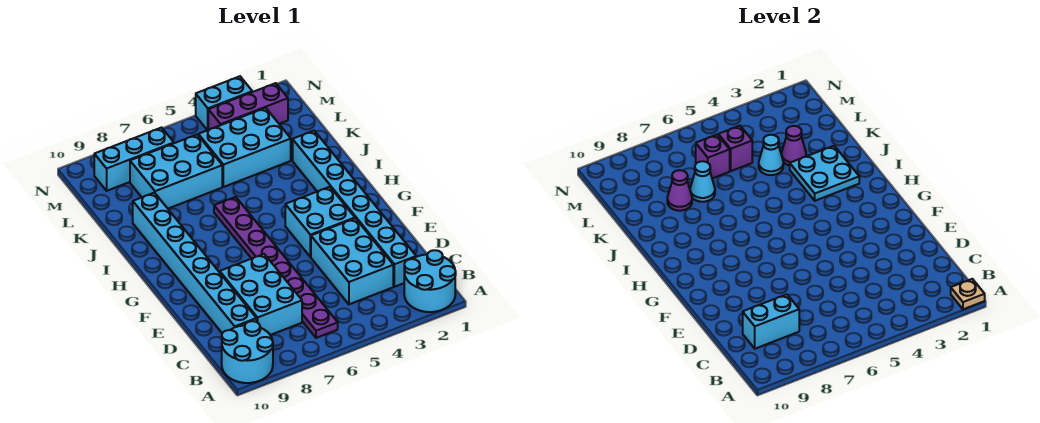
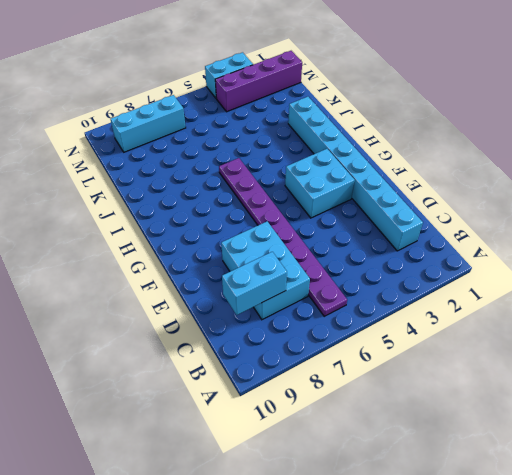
purple 1x4 brick [215,51,302,112] -> purple 1x3 brick [208,83,288,130]
none -> cyan 2x2 round brick [404,250,456,312]
none -> cyan 2x2 round brick [222,321,273,383]
none -> cyan 2x3 brick [311,218,393,304]

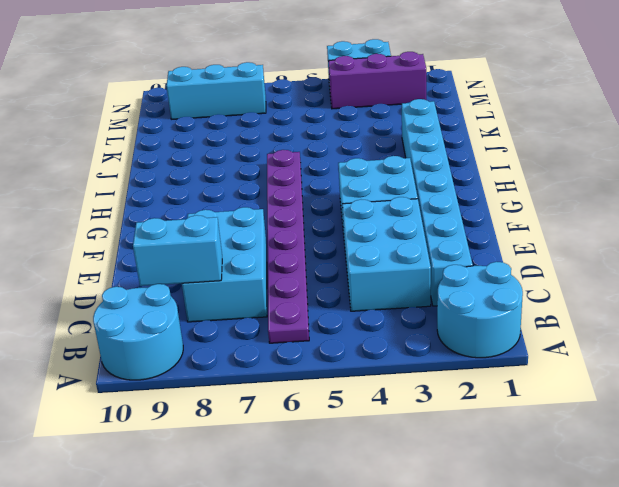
none -> cyan 1x8 brick [133,193,256,333]
none -> cyan 2x3 brick [198,108,291,187]
none -> cyan 2x3 brick [130,135,222,209]

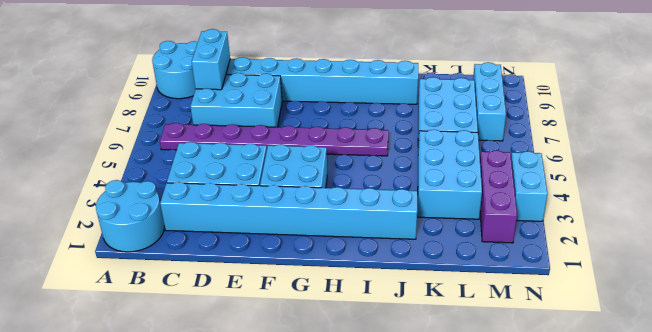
none -> tan 1x1 plate [951,279,985,309]
none -> cyan 2x2 plate [790,146,859,201]
none -> purple 1x1 cone [781,126,806,166]

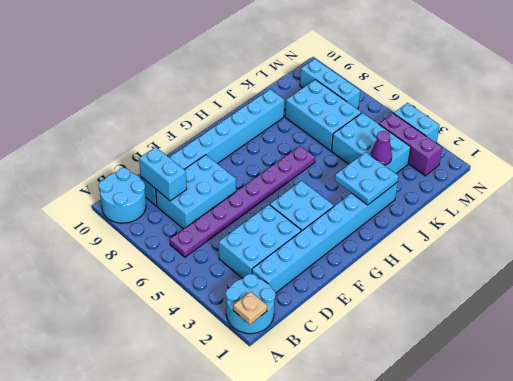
none -> cyan 1x1 cone [759,135,783,175]
none -> cyan 1x1 cone [690,161,715,202]
none -> purple 1x1 cone [667,170,692,211]

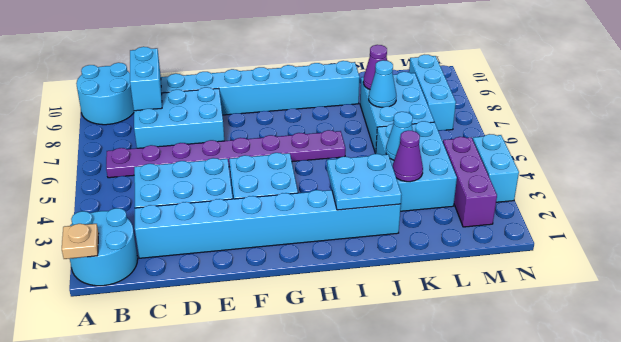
none -> purple 1x1 brick [718,126,752,171]
none -> purple 1x1 brick [696,135,730,178]

